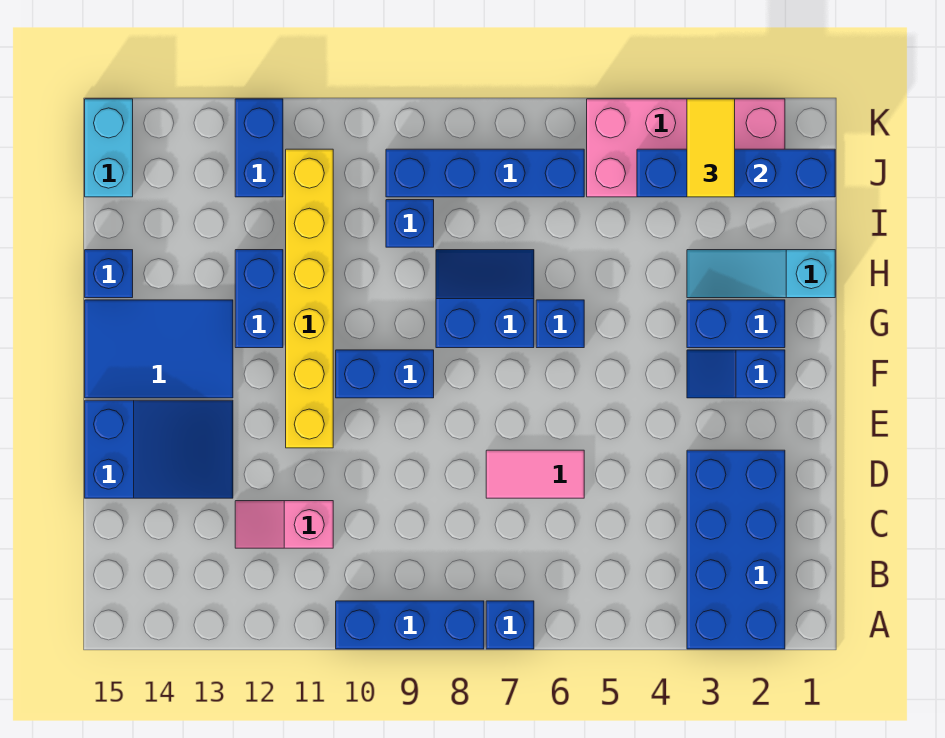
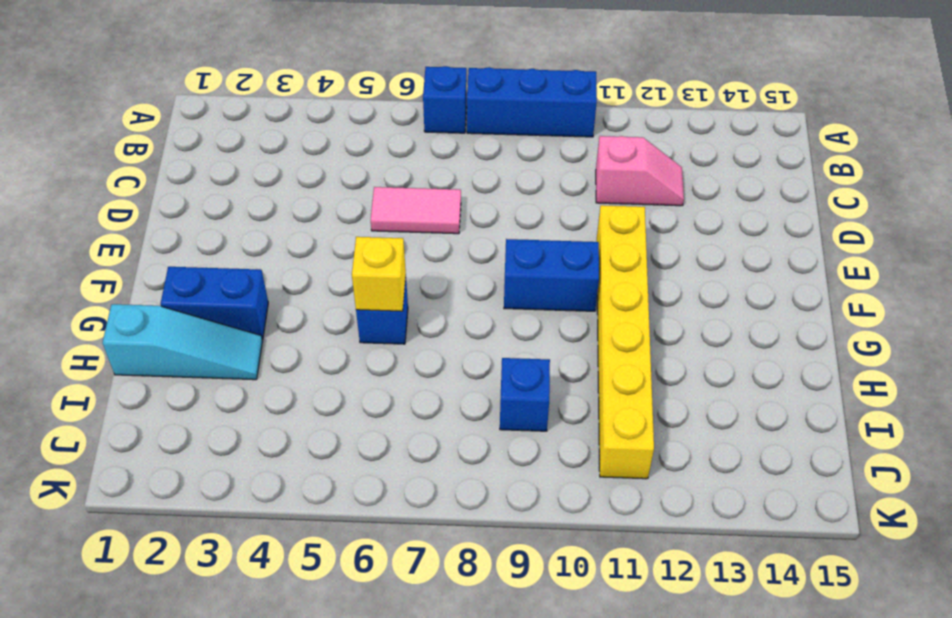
yellow 1x1 brick [352,237,406,311] -> none
none -> blue 2x4 brick [687,450,785,649]
none -> blue 2x3 slope [85,400,233,498]
none -> blue 1x2 slope [687,350,785,398]

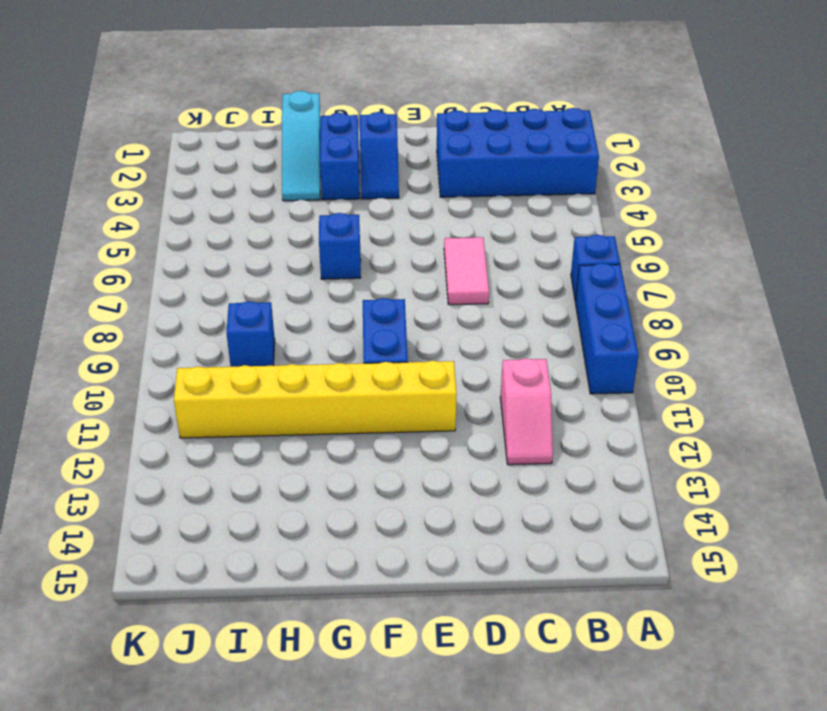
none -> blue 2x3 slope [85,400,233,498]
none -> blue 2x3 tile [85,300,233,398]
none -> blue 2x2 slope [436,250,534,348]

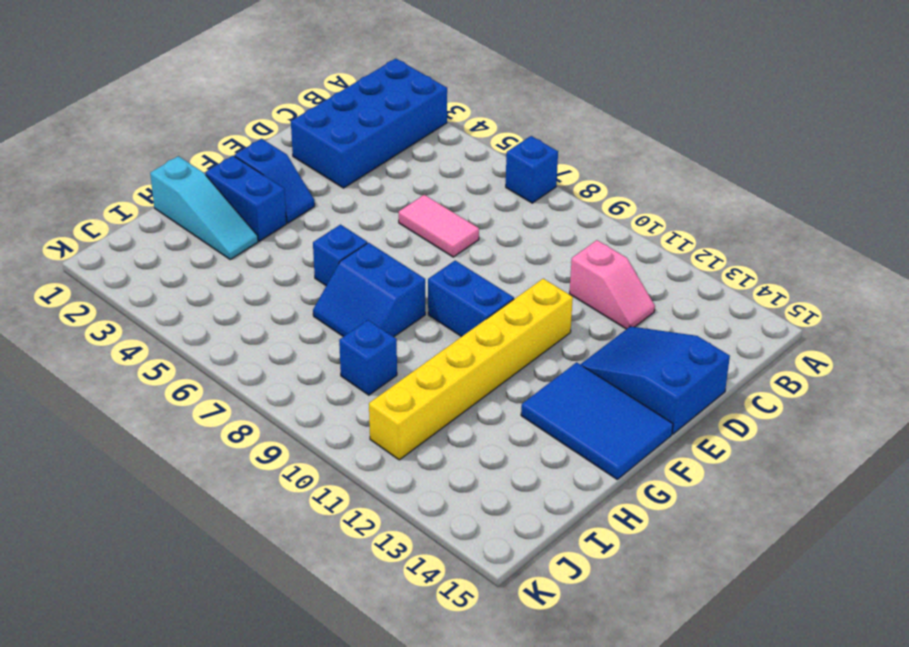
none -> blue 1x3 brick [336,601,484,649]
none -> blue 1x2 brick [235,250,283,348]
none -> blue 1x1 brick [85,250,133,298]

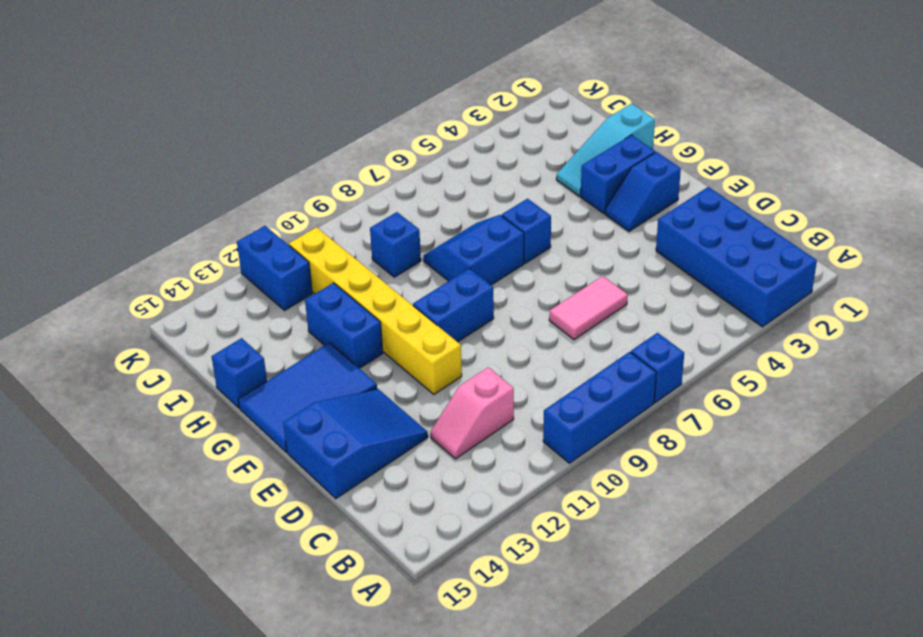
none -> pink 2x4 brick [587,99,785,197]
none -> blue 1x4 brick [386,149,584,197]
none -> cyan 1x2 brick [85,99,133,197]

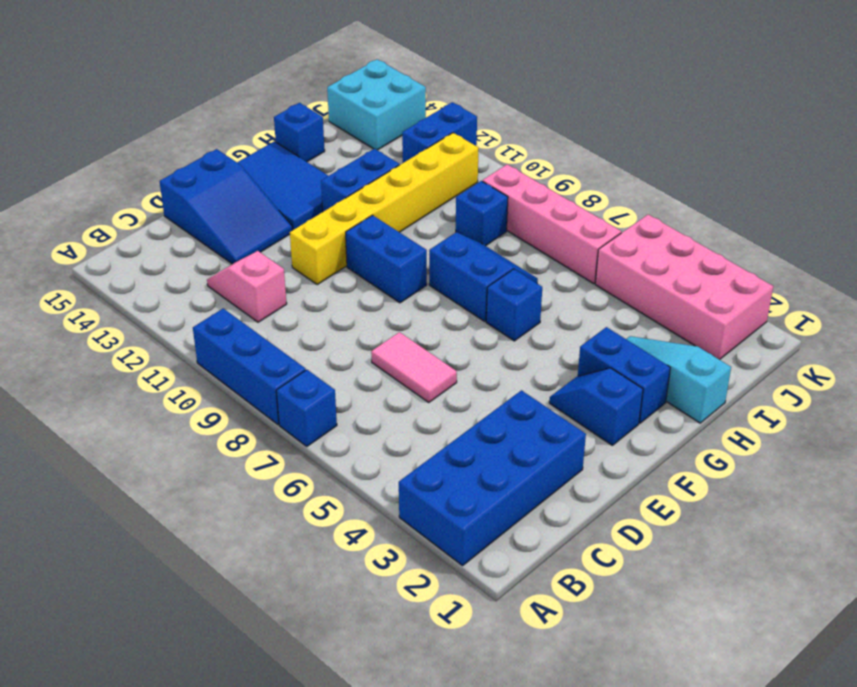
pink 1x4 brick [483,164,621,284] -> blue 1x4 brick [386,149,584,197]
cyan 2x2 brick [327,59,426,150] -> cyan 1x2 brick [85,99,133,197]
none -> blue 1x4 brick [637,149,835,197]
none -> yellow 1x2 tile [687,99,735,197]

